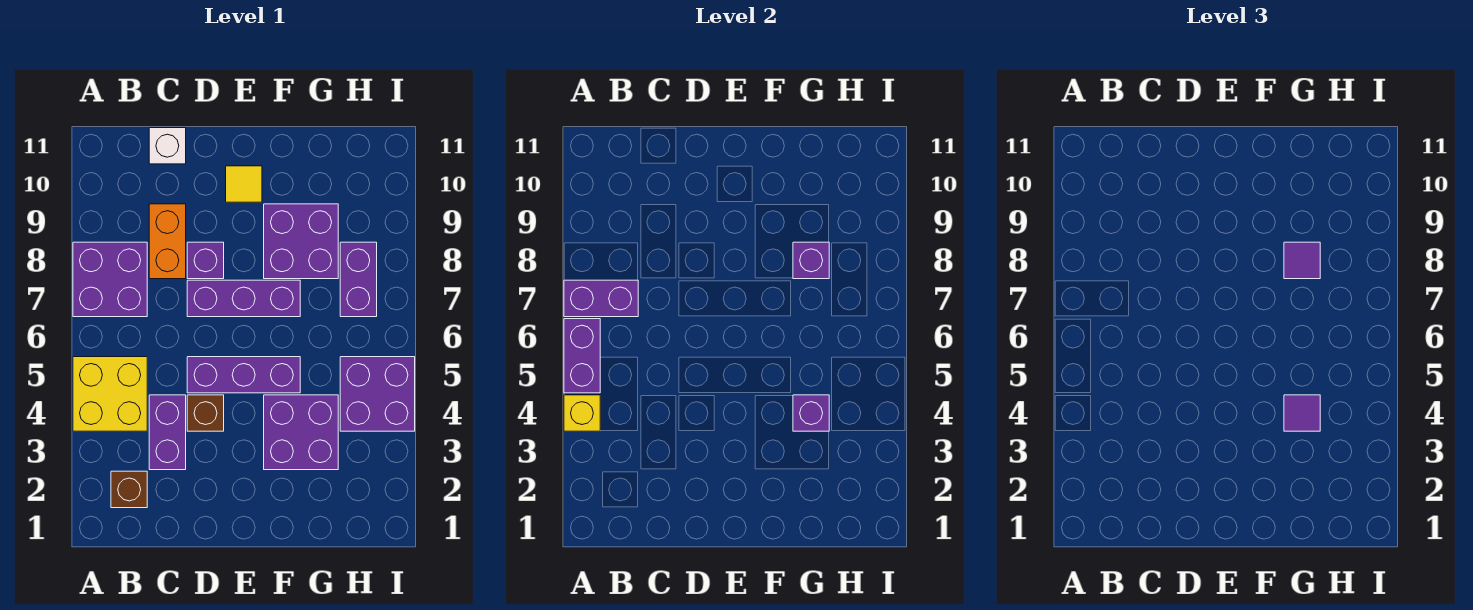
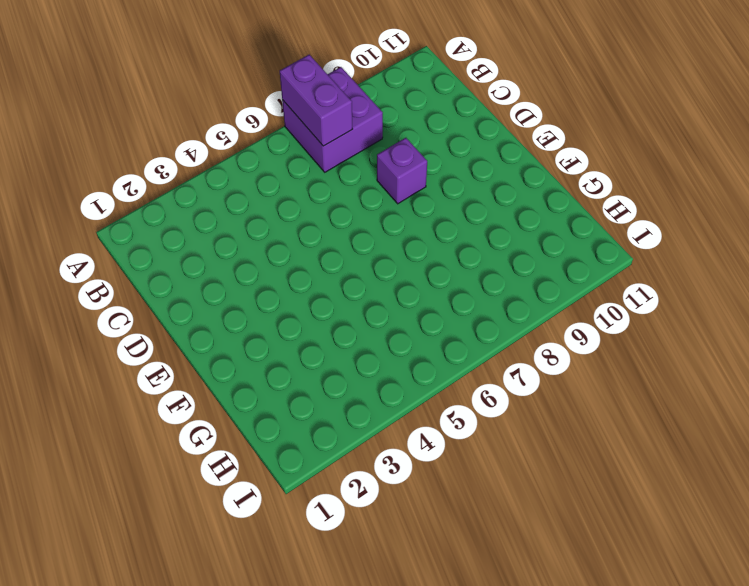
none -> yellow 2x2 brick [73,357,147,431]
none -> brown 1x1 brick [111,471,147,508]
none -> purple 1x2 brick [149,395,186,470]

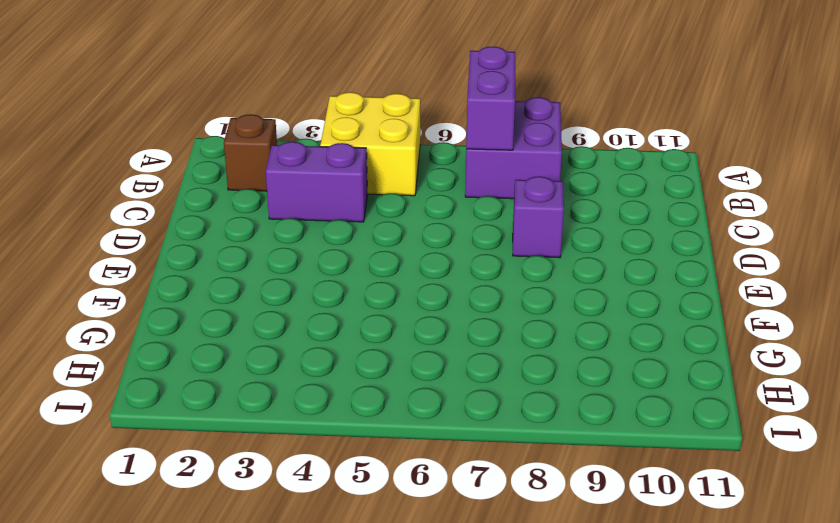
none -> orange 1x2 brick [149,204,186,279]
none -> white 1x1 brick [149,128,186,164]
none -> brown 1x1 brick [187,395,224,431]

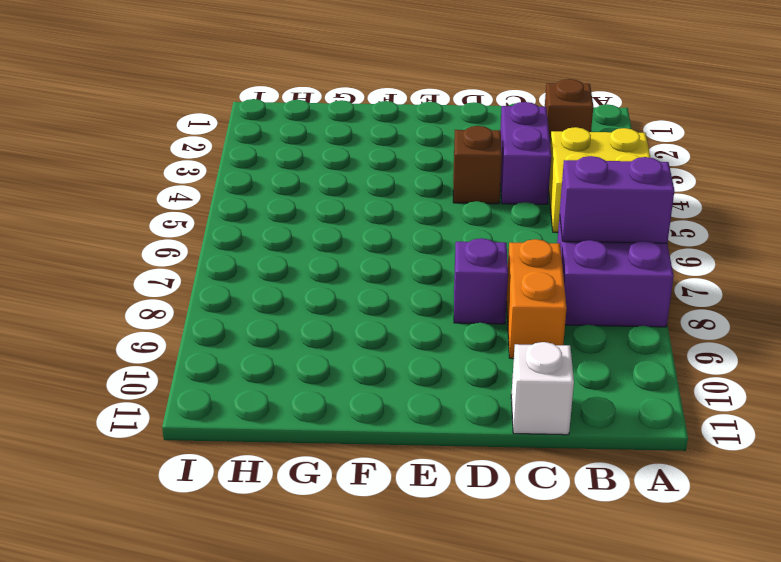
none -> purple 1x3 brick [187,357,300,393]
none -> purple 1x3 brick [187,280,300,317]
none -> yellow 1x1 tile [226,166,262,202]

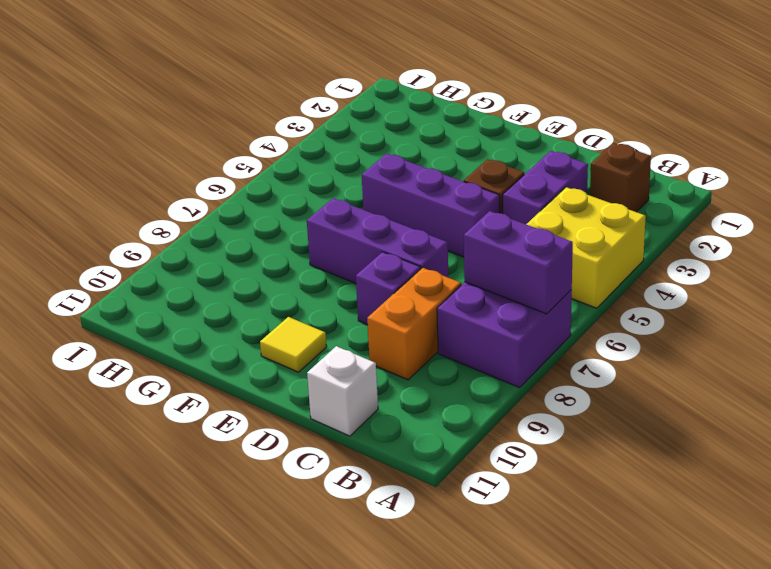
none -> purple 2x2 brick [264,395,338,470]
none -> purple 2x2 brick [264,204,338,279]
none -> purple 2x2 brick [340,357,415,431]

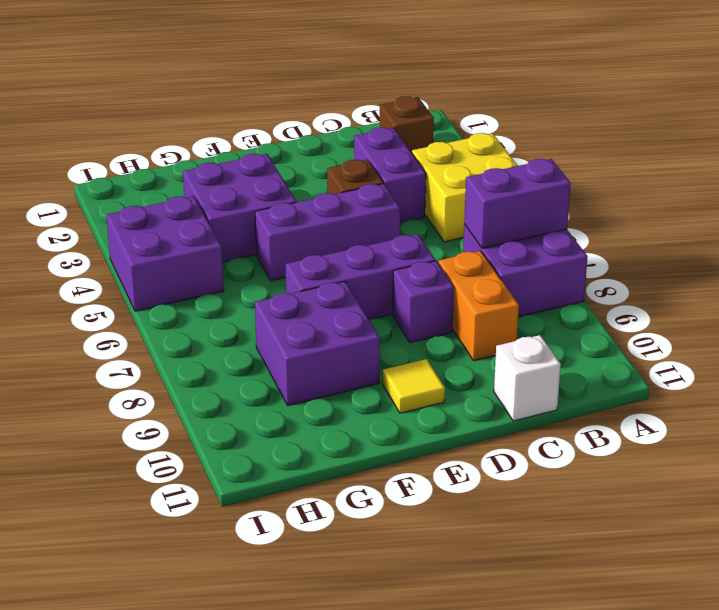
none -> purple 1x2 brick [340,242,377,317]
none -> yellow 1x1 brick [564,395,600,431]
none -> purple 1x2 brick [564,319,600,393]

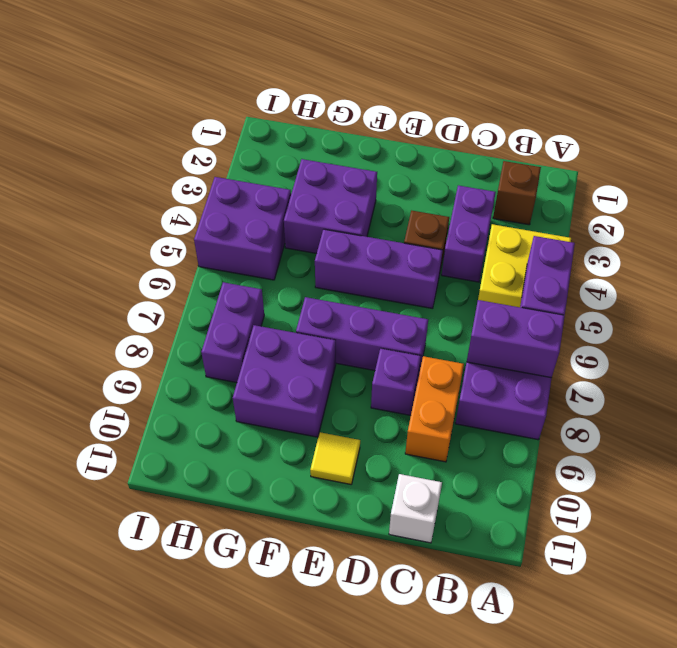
none -> yellow 1x1 brick [564,395,600,431]
none -> purple 1x1 brick [793,395,829,431]
none -> purple 1x1 brick [793,242,829,279]

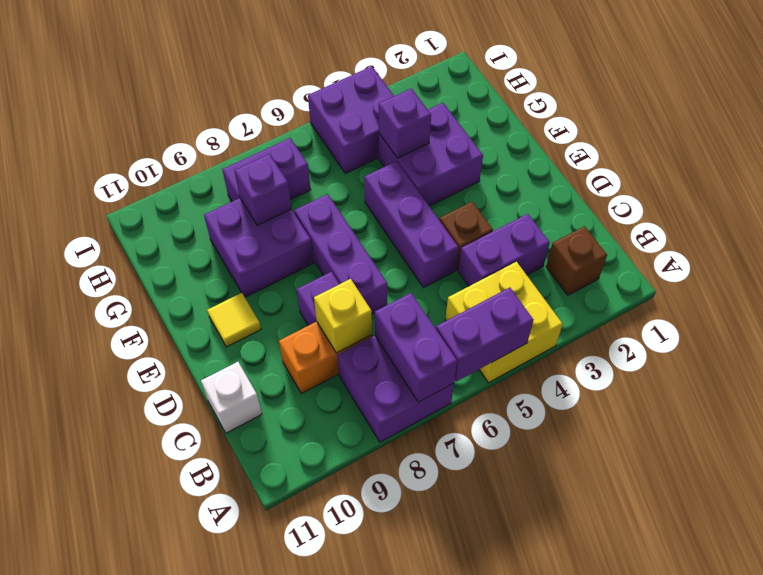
yellow 1x1 brick [314,279,372,353] -> yellow 1x1 brick moved to [564,395,600,431]
none -> purple 1x1 tile [1284,395,1320,431]
none -> purple 1x1 tile [1284,242,1320,279]

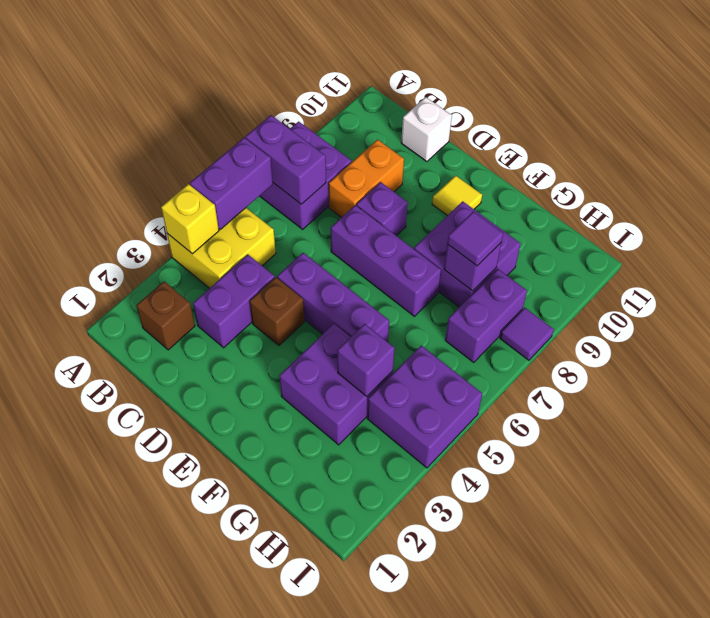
purple 1x1 tile [500,308,554,360] -> purple 1x1 tile moved to [1284,395,1320,431]

